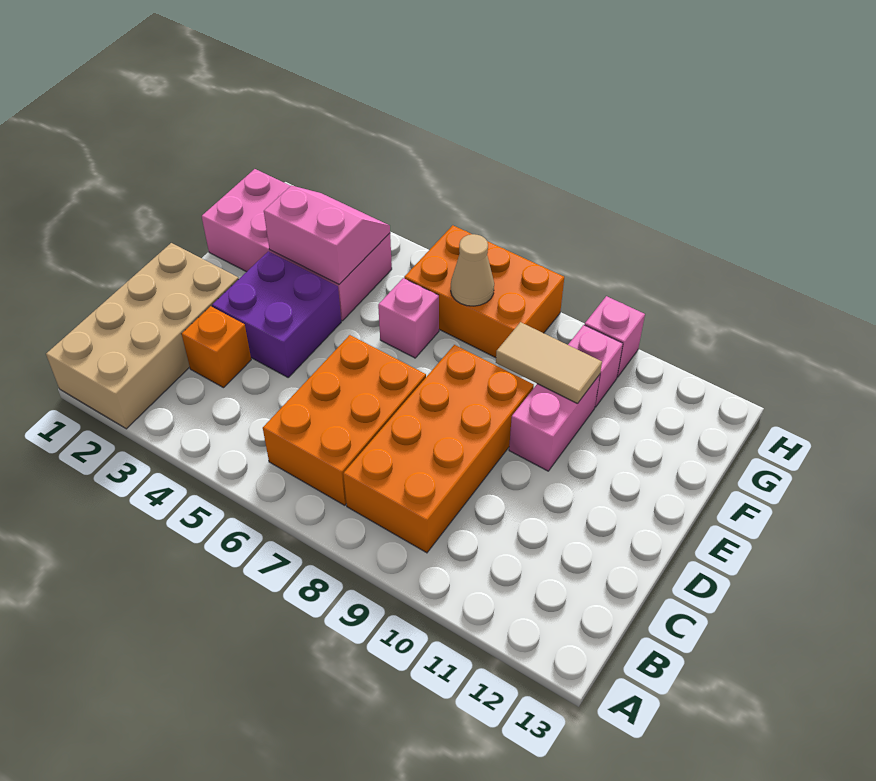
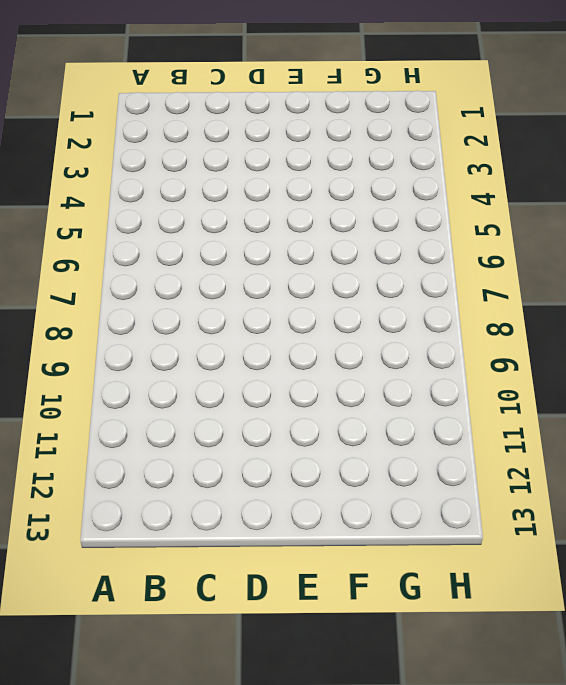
none -> tan 2x4 brick [46,243,238,429]
none -> orange 2x3 brick [263,335,426,505]
none -> orange 2x4 brick [343,345,534,553]

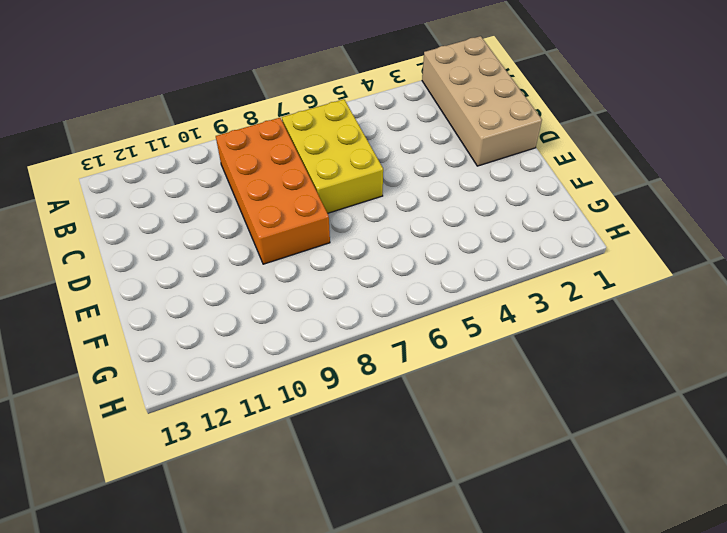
yellow 2x3 brick [282,99,383,213] -> orange 2x3 brick [263,335,426,505]
none -> orange 1x1 brick [182,306,251,388]
none -> purple 2x2 brick [212,251,341,377]
none -> pink 1x2 brick [509,375,600,471]

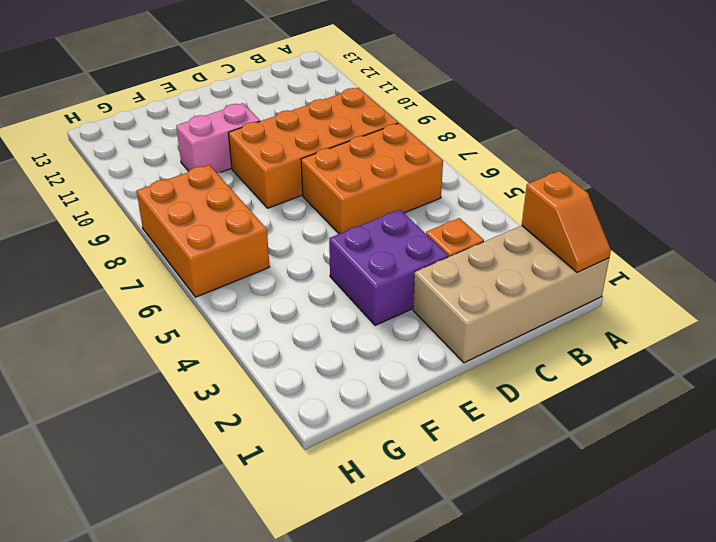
orange 1x2 slope [522,171,611,273] -> none
none -> pink 2x4 brick [202,169,392,321]
none -> pink 1x1 brick [378,278,439,358]
none -> pink 1x1 brick [568,325,623,407]

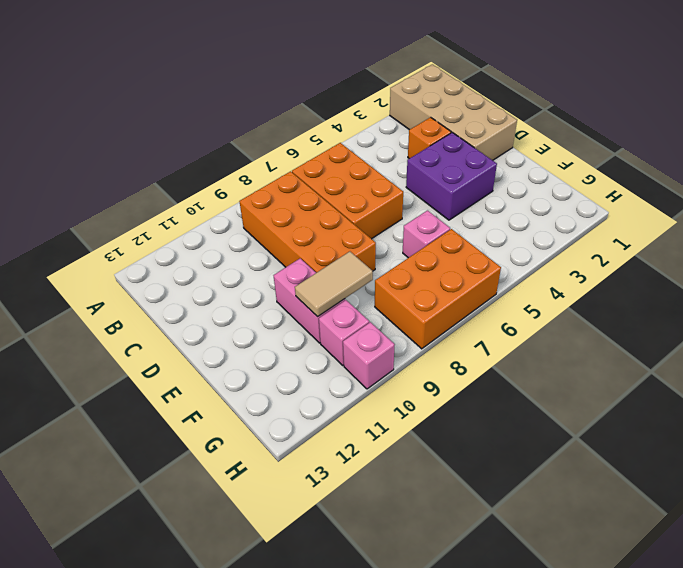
none -> pink 2x4 brick [202,169,392,321]
none -> pink 2x2 slope [264,186,390,284]
none -> tan 1x1 cone [451,234,494,306]

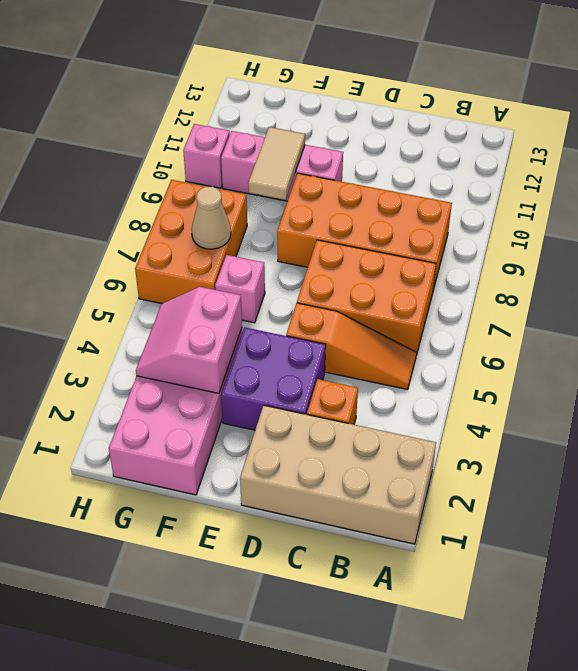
orange 1x3 slope [286,303,417,389] -> none

